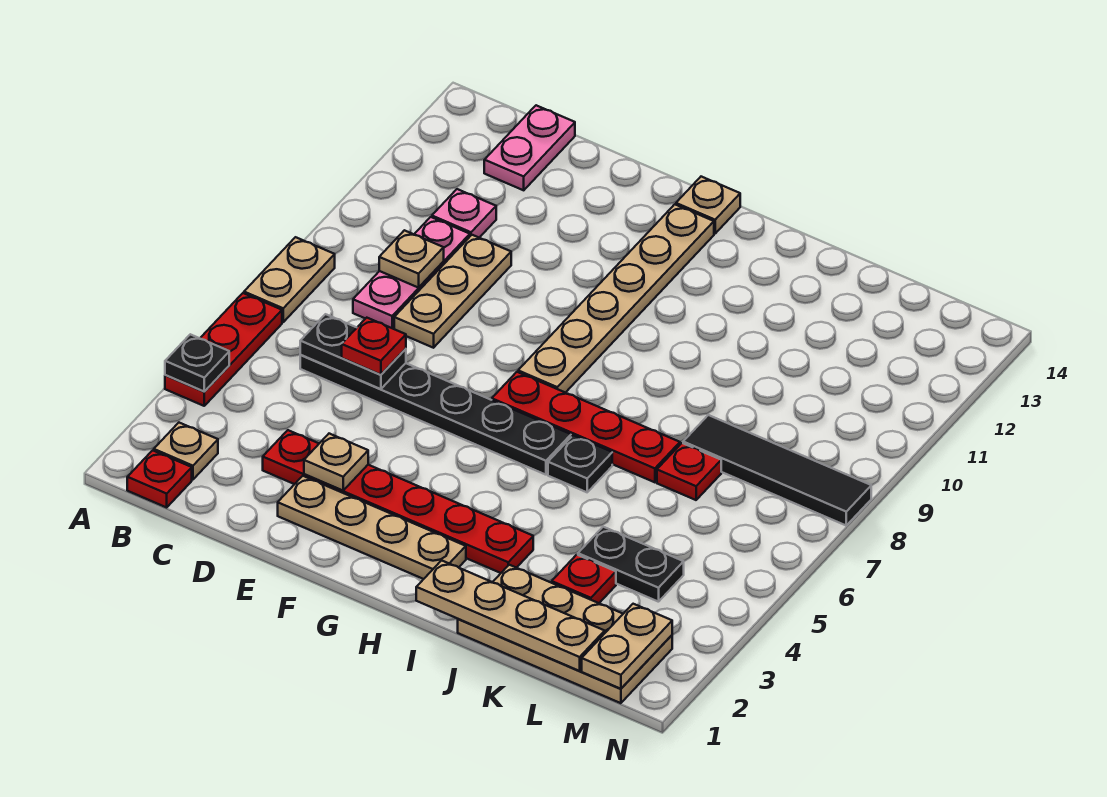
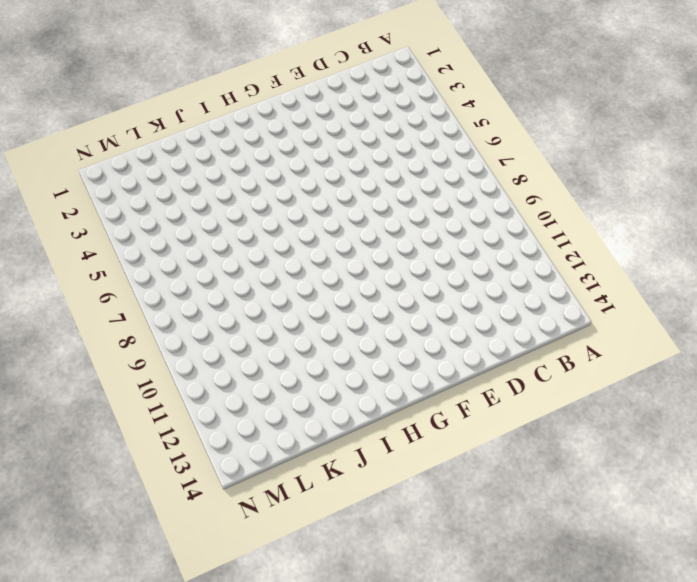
none -> red 1x3 plate [165,293,282,406]
none -> tan 1x2 plate [244,237,335,322]
none -> red 1x1 plate [127,450,192,507]

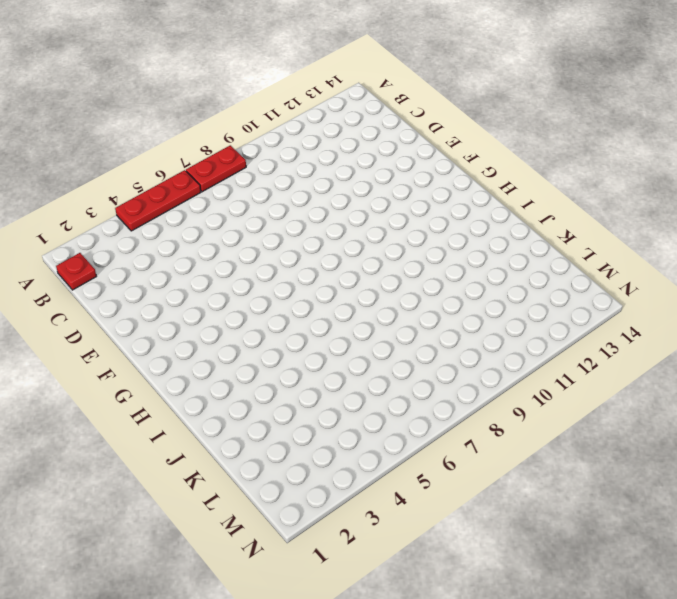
red 1x2 plate [186,145,246,192] -> tan 1x2 plate [244,237,335,322]
none -> tan 1x1 plate [154,423,218,480]
none -> black 1x6 plate [300,355,571,475]
none -> pink 1x3 plate [353,217,470,329]

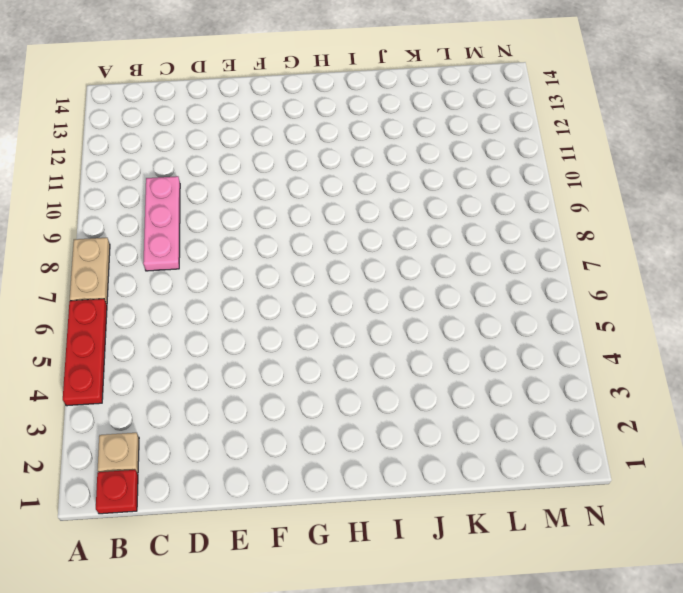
none -> black 1x6 plate [300,355,571,475]
none -> pink 1x1 plate [432,189,496,238]
none -> pink 1x2 plate [484,105,575,190]

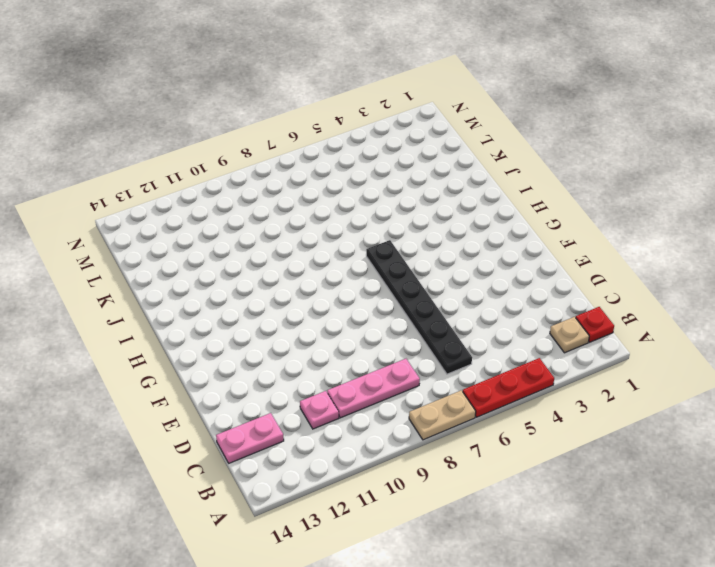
none -> red 1x6 plate [263,430,533,573]
none -> tan 1x3 plate [394,235,511,348]
none -> tan 1x4 plate [278,476,466,579]

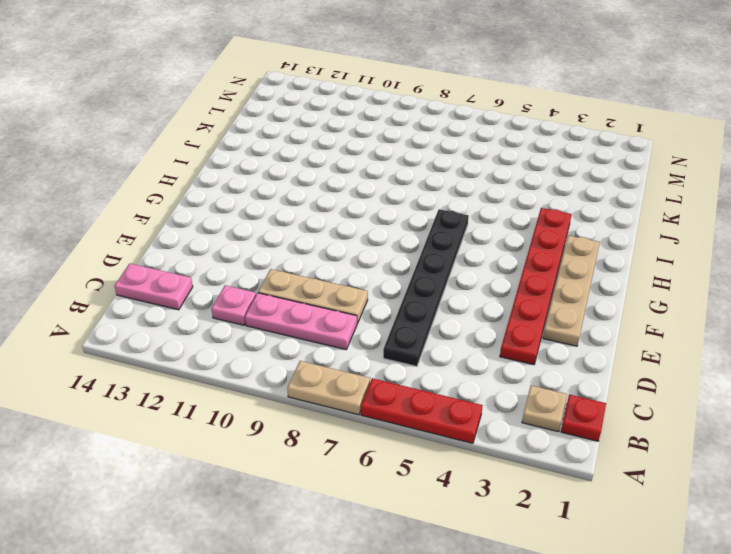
none -> red 1x4 plate [492,372,680,482]
none -> tan 1x6 plate [518,204,714,393]
none -> tan 1x1 plate [676,177,740,233]

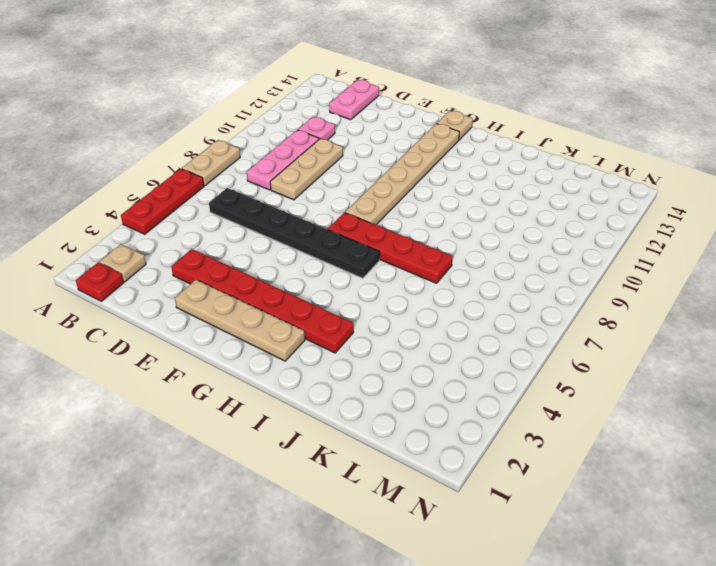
none -> black 1x1 plate [548,435,612,492]
none -> tan 2x4 plate [458,565,672,703]
none -> red 1x1 plate [552,555,616,603]

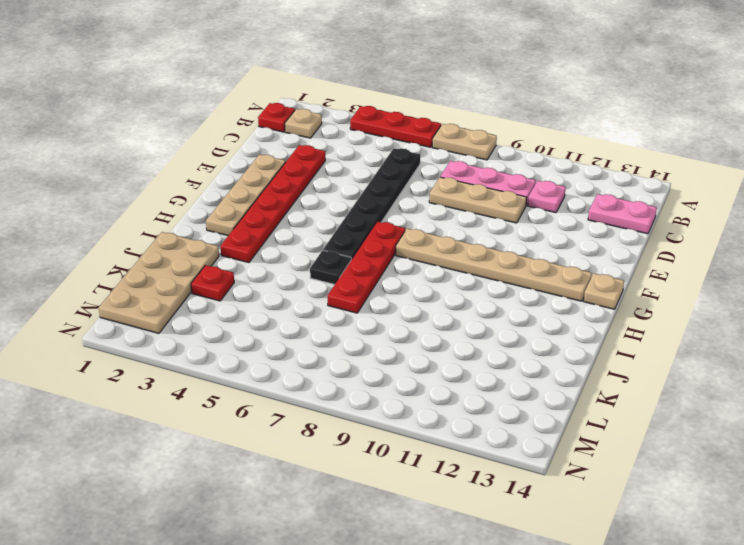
none -> black 1x2 plate [578,527,684,602]
none -> red 1x1 plate [657,443,721,500]
none -> black 1x4 tile [683,415,871,525]

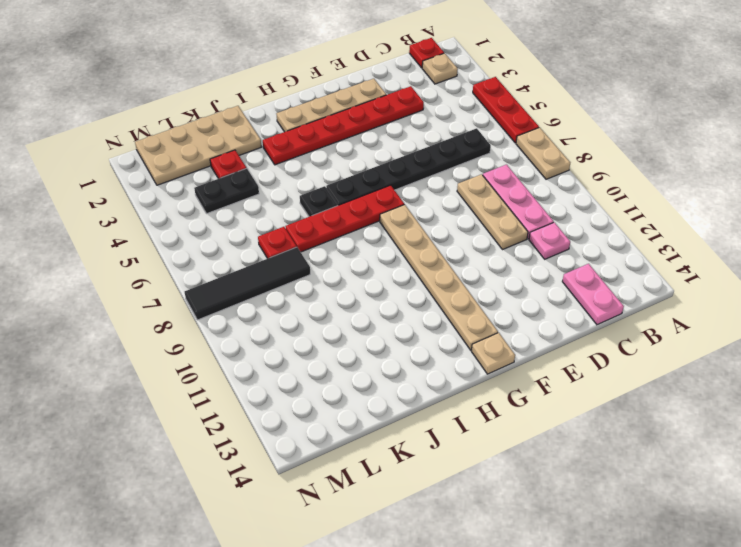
none -> black 1x1 plate [165,334,229,392]
none -> black 1x2 plate [300,314,406,389]
none -> tan 1x1 plate [379,230,444,288]

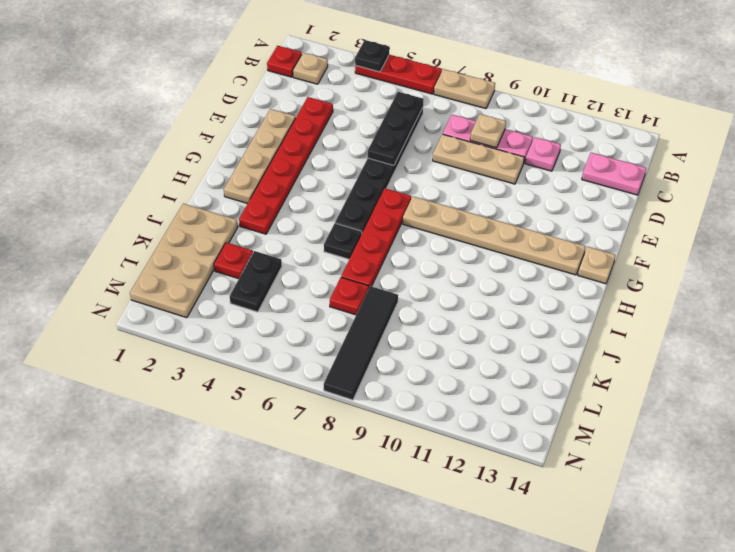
black 1x3 plate [368,92,424,165] -> black 1x2 plate [300,314,406,389]
none -> tan 1x1 plate [304,434,368,491]
none -> tan 1x4 plate [416,560,605,671]
none -> tan 1x2 plate [582,604,672,689]

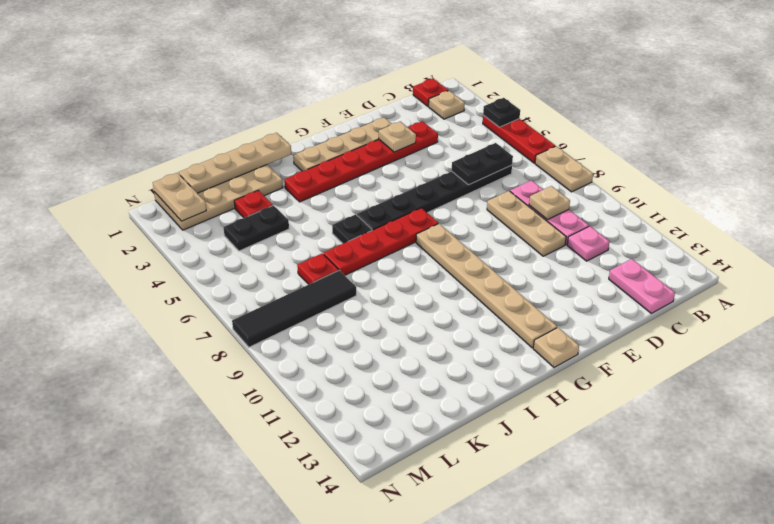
none -> red 1x1 plate [342,318,406,375]

